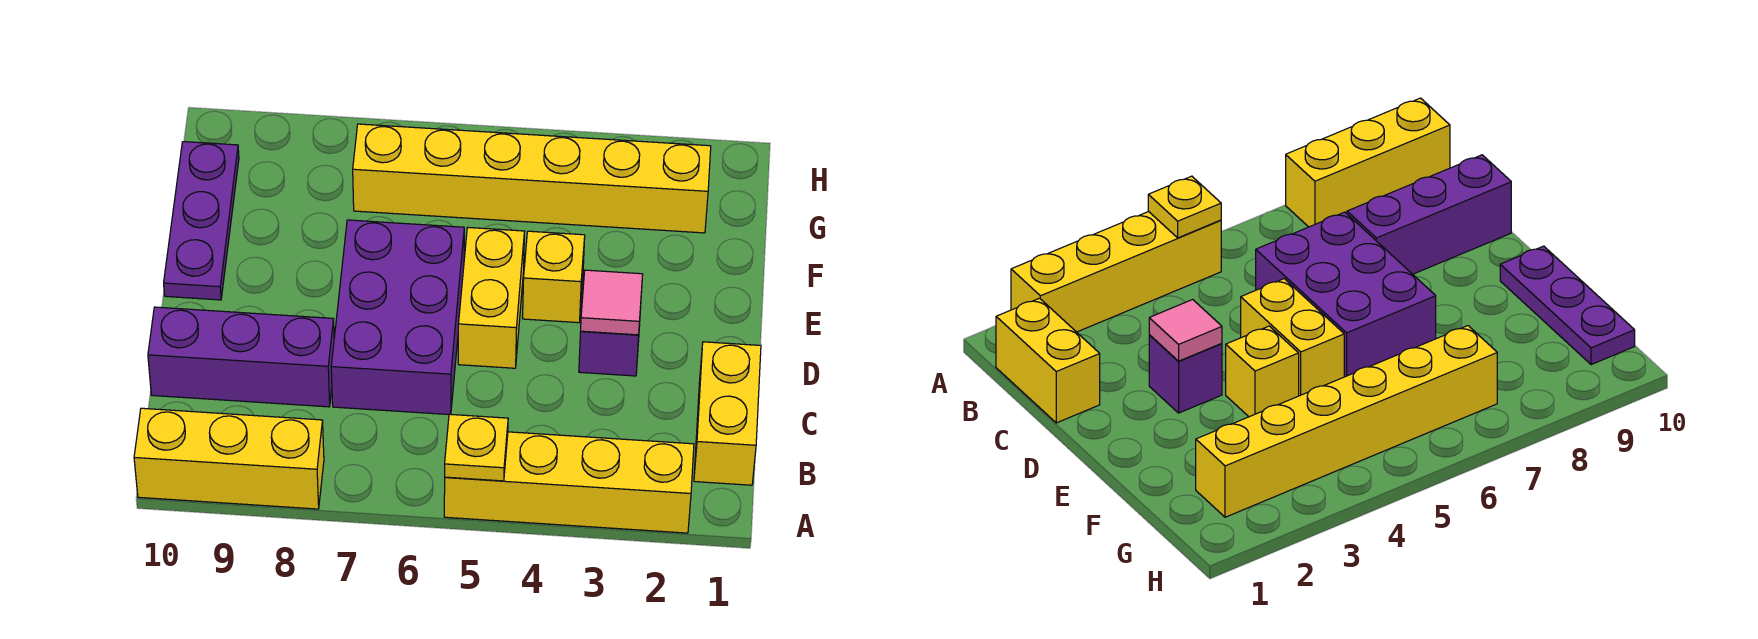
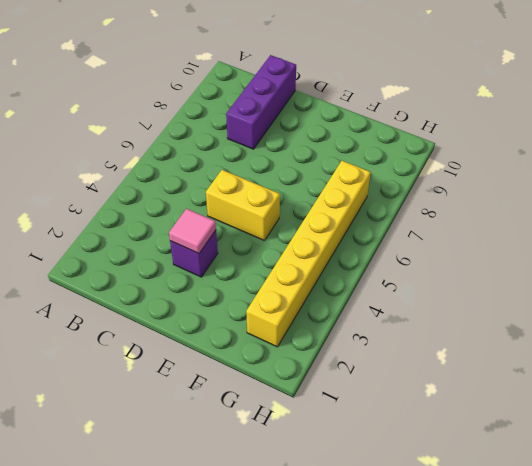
none -> yellow 1x4 brick [444,432,694,533]
none -> yellow 1x3 brick [134,408,324,509]
none -> yellow 1x2 brick [694,342,761,485]

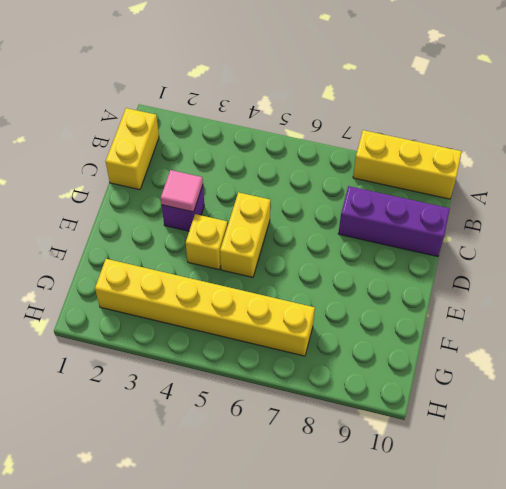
none -> yellow 1x4 brick [444,432,694,533]
none -> purple 2x3 brick [331,220,464,415]
none -> purple 1x3 plate [164,142,239,300]

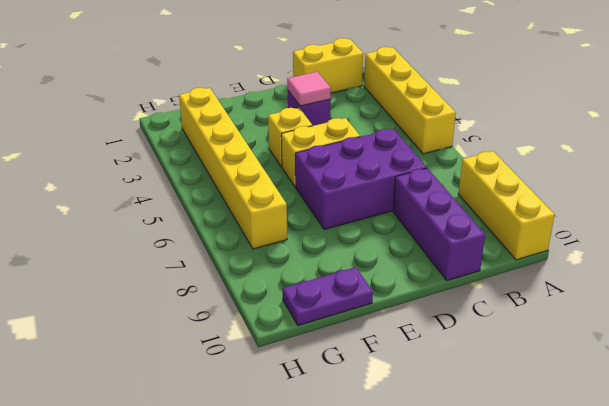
purple 1x2 plate [283,267,373,326] -> purple 1x3 plate [164,142,239,300]
none -> yellow 1x1 plate [445,414,508,481]

